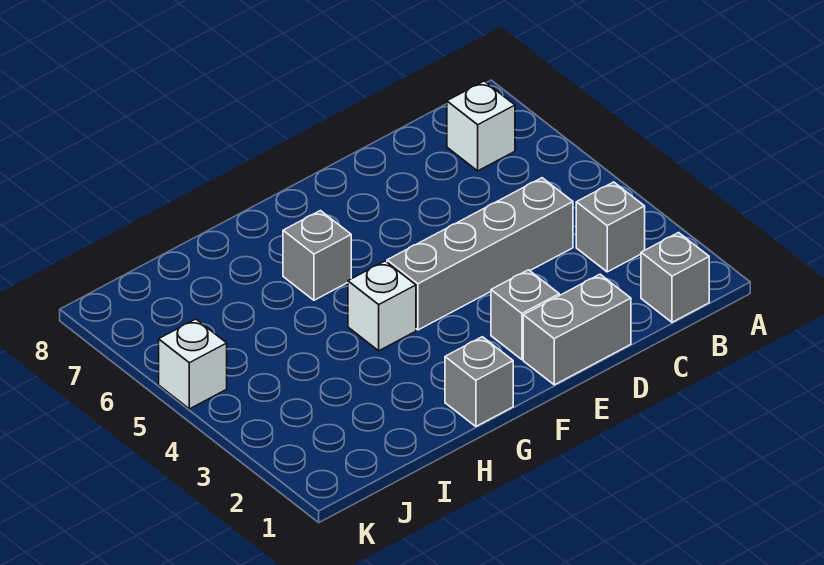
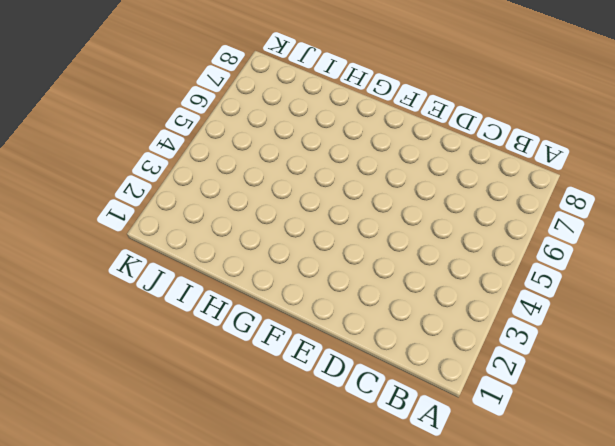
none -> grey 1x1 brick [641,233,709,322]
none -> grey 1x1 brick [576,182,645,272]

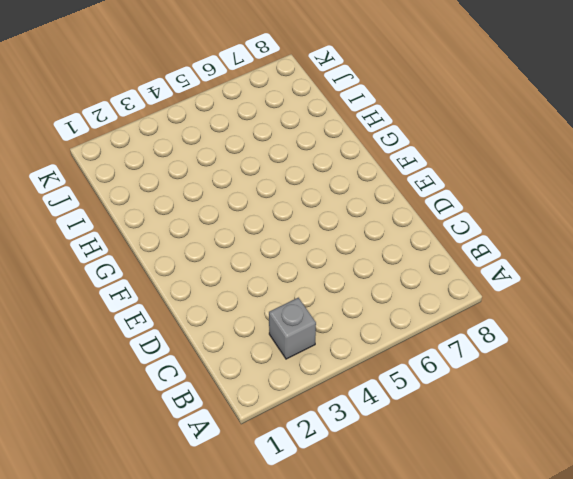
none -> grey 1x1 brick [641,233,709,322]
none -> white 1x1 brick [447,81,515,171]

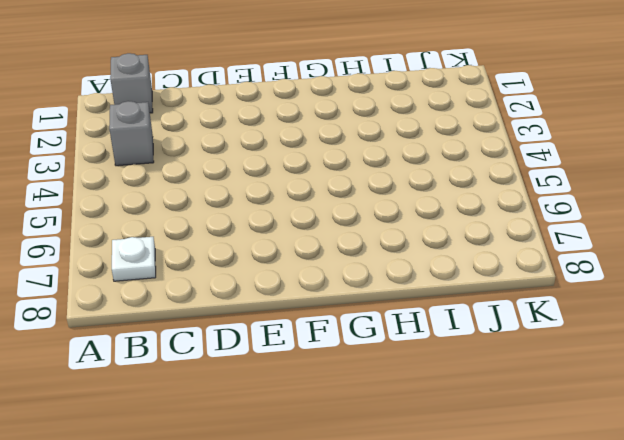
white 1x1 plate [112,237,156,281] -> white 1x1 brick [447,81,515,171]
none -> grey 1x4 brick [387,178,573,330]
none -> grey 1x2 brick [523,274,631,385]

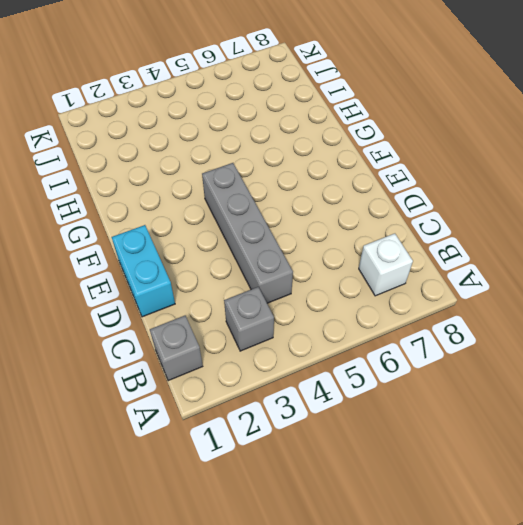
cyan 1x2 brick [112,225,175,317] -> grey 1x2 brick [523,274,631,385]
none -> grey 1x1 brick [491,270,559,360]
none -> grey 1x1 brick [445,337,513,426]

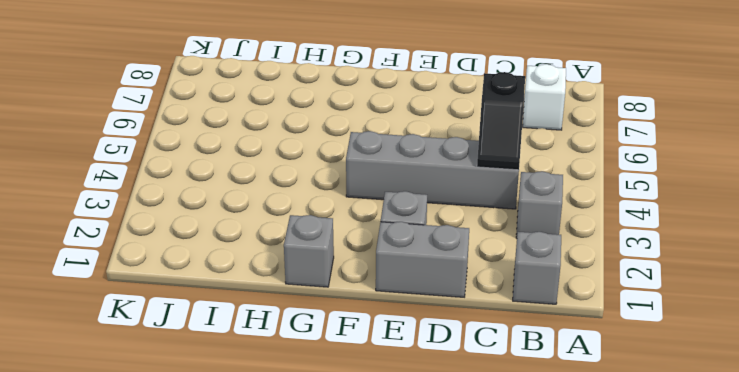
black 1x2 slope [477,72,525,170] -> none
none -> white 1x1 brick [348,261,416,351]
none -> grey 1x1 brick [283,211,351,300]

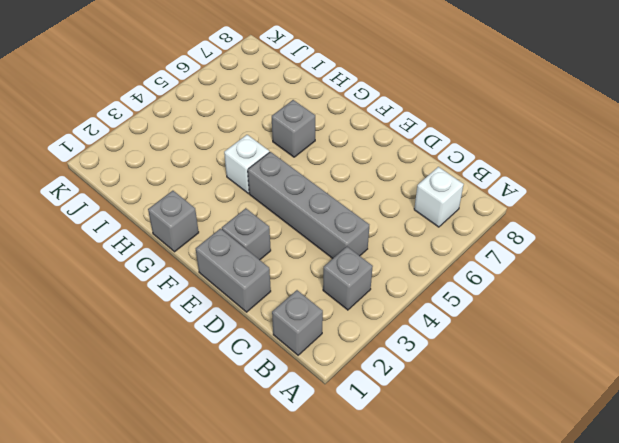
none -> white 1x1 brick [159,319,227,409]

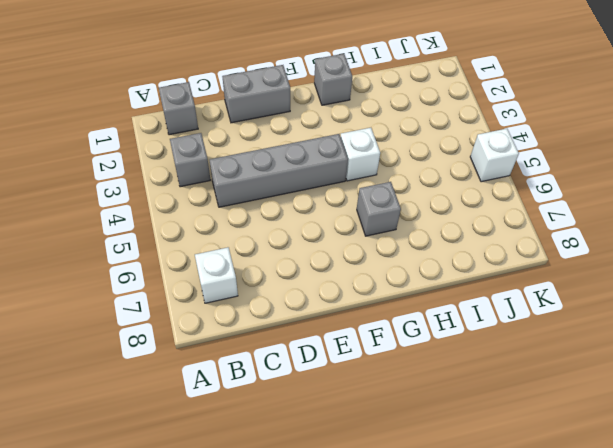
none -> grey 1x1 brick [491,270,559,360]

